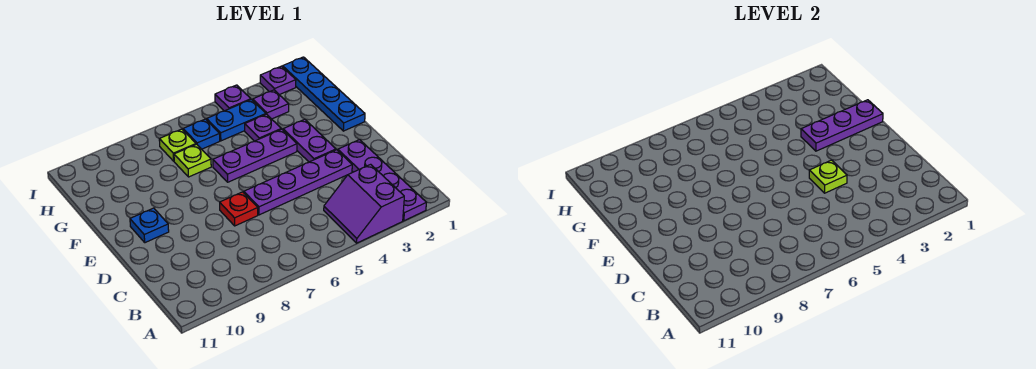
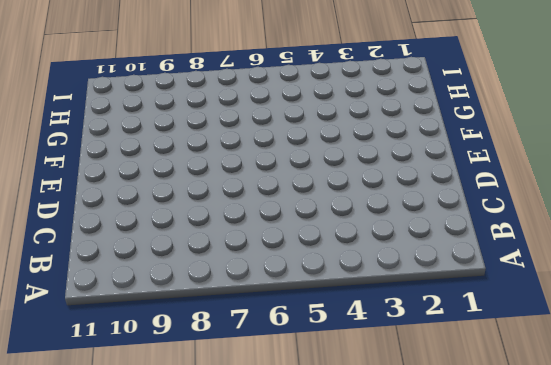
none -> purple 1x4 plate [338,140,426,221]
none -> purple 2x2 slope [324,164,404,243]
none -> purple 1x4 plate [244,150,352,215]

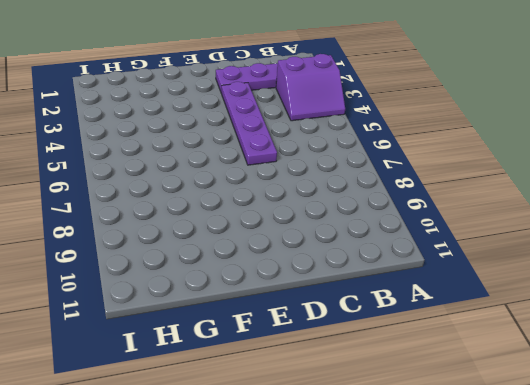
none -> red 1x1 plate [220,192,258,226]
none -> purple 1x2 plate [283,119,336,162]
none -> blue 1x1 plate [130,208,169,243]

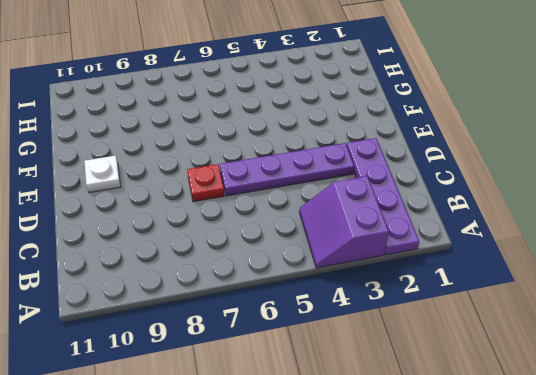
white 1x1 plate [84,156,121,193] -> blue 1x1 plate [130,208,169,243]
none -> purple 1x2 plate [283,119,336,162]
none -> blue 1x4 plate [283,57,365,131]
none -> purple 1x3 plate [213,129,297,182]

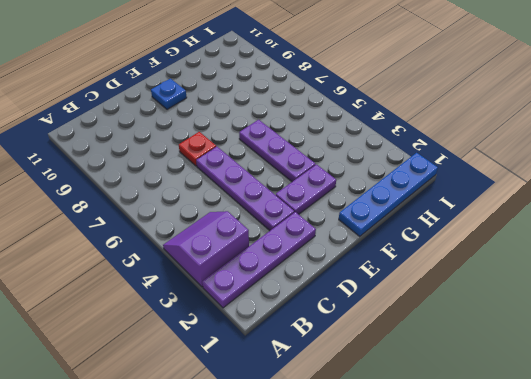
none -> purple 1x1 plate [245,114,281,141]
none -> lime 1x1 plate [174,144,211,177]
none -> purple 1x1 plate [253,90,289,119]

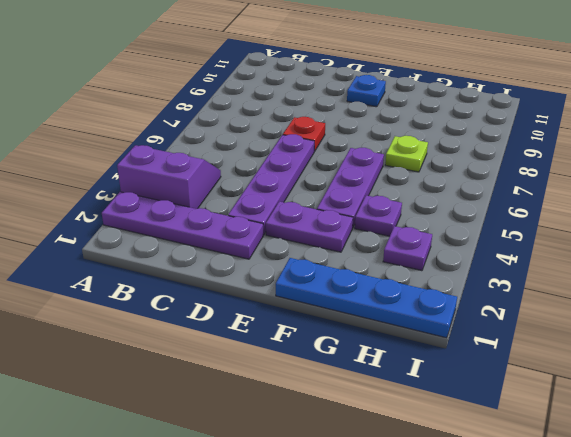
none -> blue 1x2 plate [207,99,266,141]
none -> blue 1x1 plate [183,119,220,149]
none -> lime 1x1 plate [159,129,196,161]

